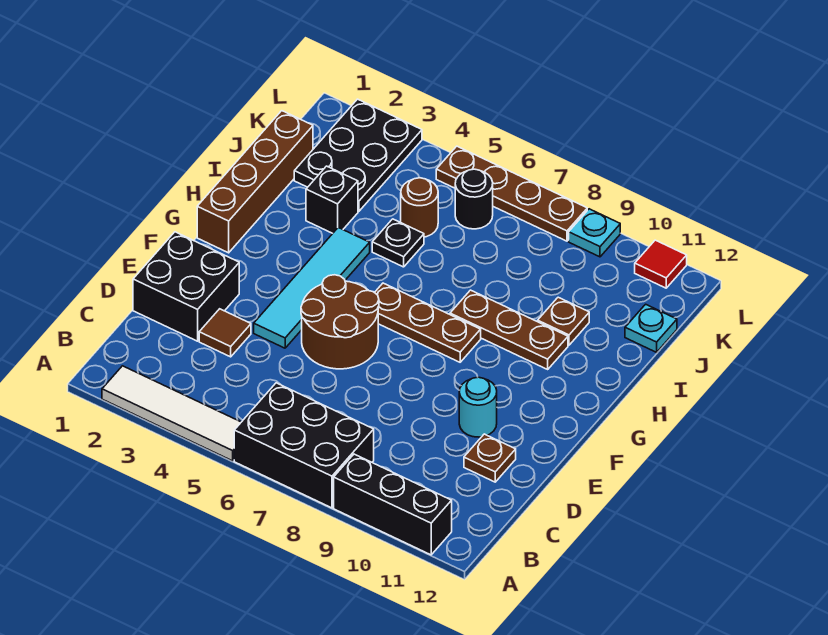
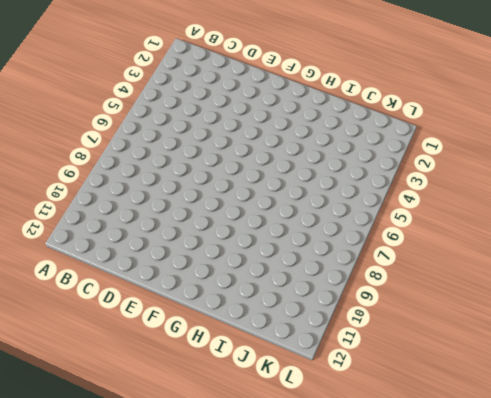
none -> white 1x4 tile [102,366,241,461]
none -> black 2x3 brick [234,383,374,508]
none -> black 1x3 brick [334,454,452,555]

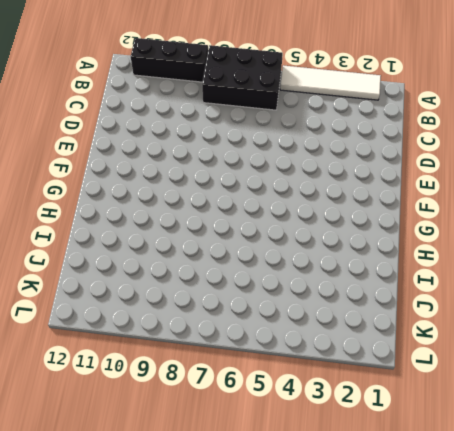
none -> black 2x2 brick [133,232,239,341]
none -> brown 1x1 tile [199,309,251,357]
none -> brown 1x1 plate [464,434,516,482]

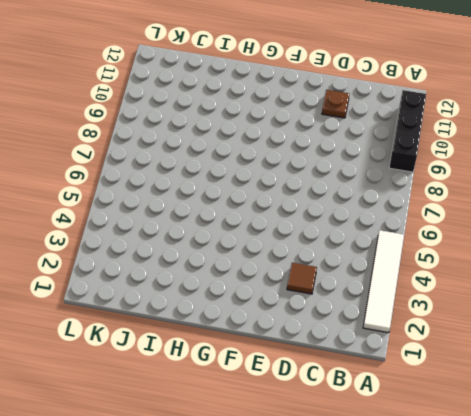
none -> black 2x3 brick [234,383,374,508]
none -> black 2x2 brick [133,232,239,341]
none -> cyan 1x4 tile [254,228,370,348]

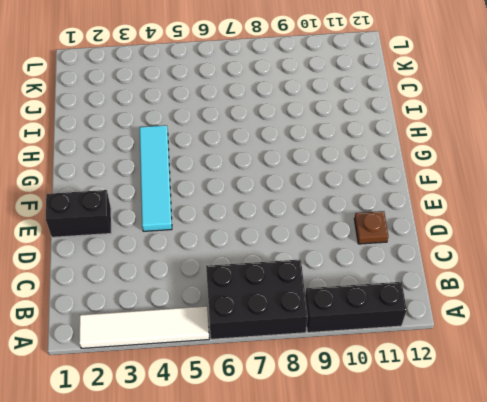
black 1x2 brick [46,190,111,237] -> black 2x2 brick [133,232,239,341]
none -> brown 1x1 tile [199,309,251,357]
none -> brown 2x2 round brick [301,275,379,369]
none -> cyan 1x1 round brick [459,377,497,437]

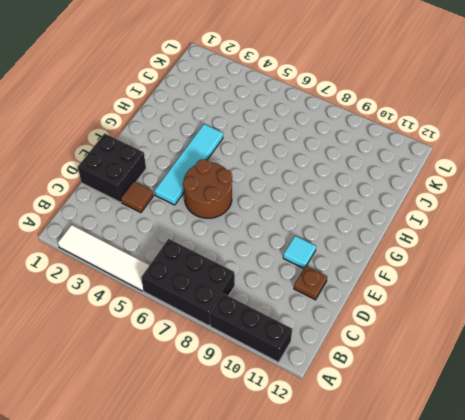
cyan 1x1 tile [283,236,316,268] -> cyan 1x1 round brick [459,377,497,437]
none -> brown 1x4 brick [197,111,313,253]
none -> brown 1x3 plate [375,283,481,362]
none -> brown 1x3 plate [450,290,568,369]

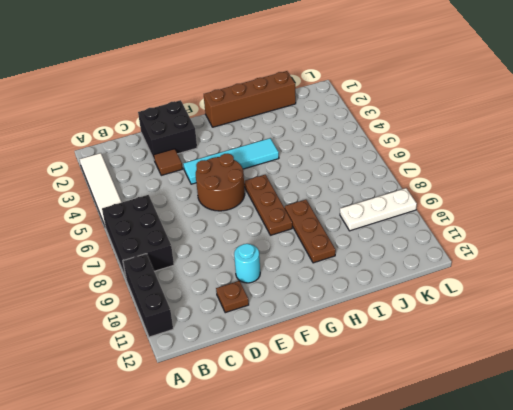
white 1x3 plate [340,188,417,231] -> cyan 1x1 plate [569,209,620,257]
none -> black 1x1 brick [306,166,358,233]
none -> black 1x1 plate [372,219,424,267]
none -> brown 1x1 plate [538,297,589,345]

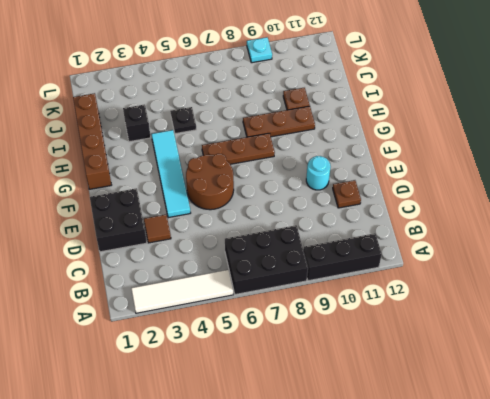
none -> black 2x3 plate [294,99,422,211]
none -> brown 1x1 round brick [401,178,438,237]
none -> cyan 1x1 plate [625,304,677,352]

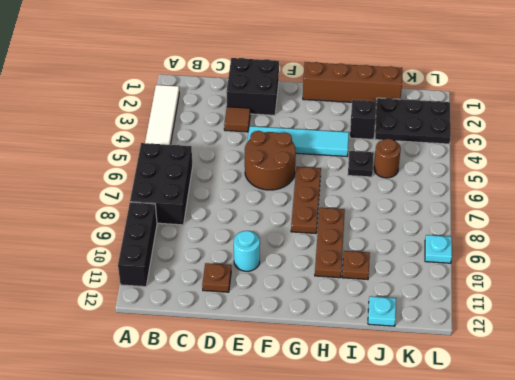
none -> black 1x1 round brick [455,169,493,229]
none -> brown 1x4 plate [436,146,587,241]
none -> red 1x1 tile [635,240,687,288]

